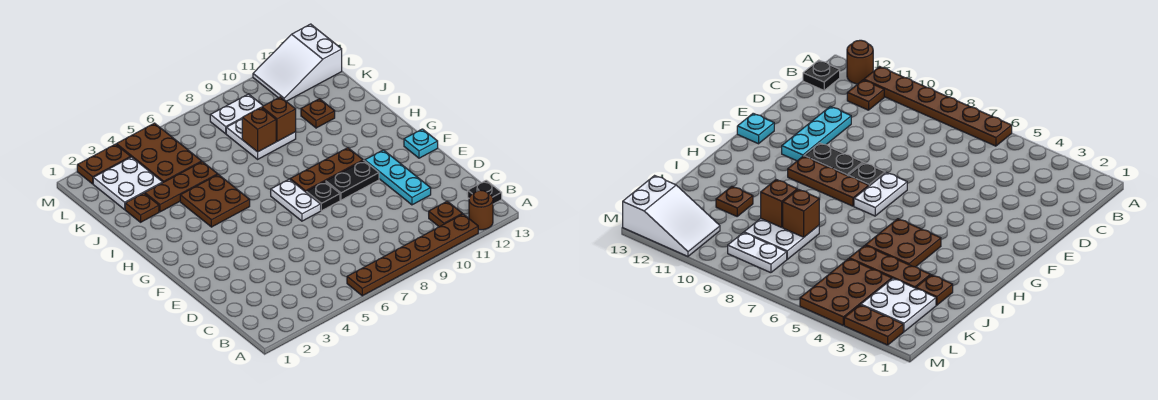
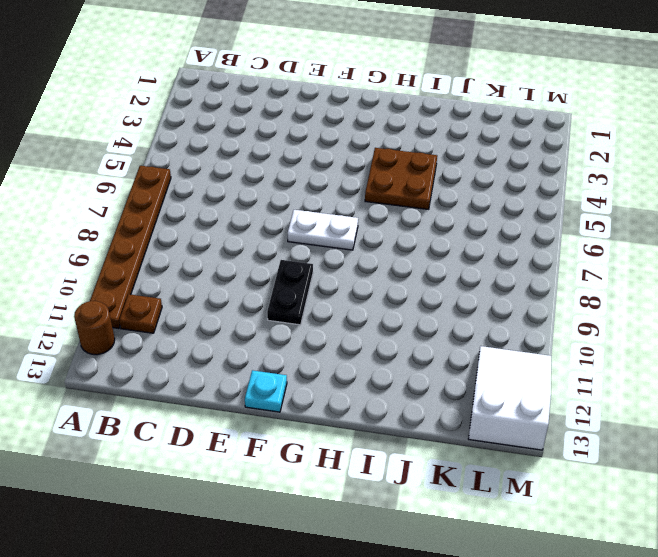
none -> black 1x1 plate [468,180,502,204]
none -> cyan 1x3 plate [365,150,431,205]
none -> black 1x1 plate [306,182,340,211]

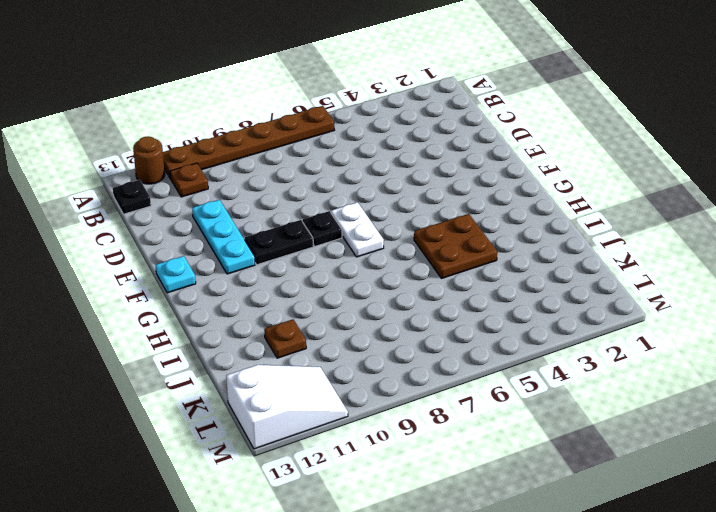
none -> brown 1x3 plate [290,148,363,192]
none -> brown 1x1 plate [125,193,159,222]
none -> brown 1x3 plate [145,162,218,212]

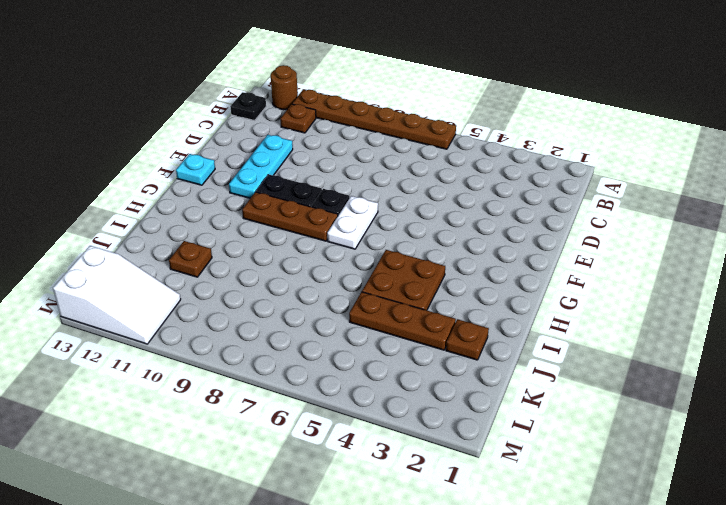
none -> white 2x2 plate [226,119,296,159]
none -> white 2x2 plate [93,157,163,209]
none -> brown 2x3 plate [116,123,202,182]

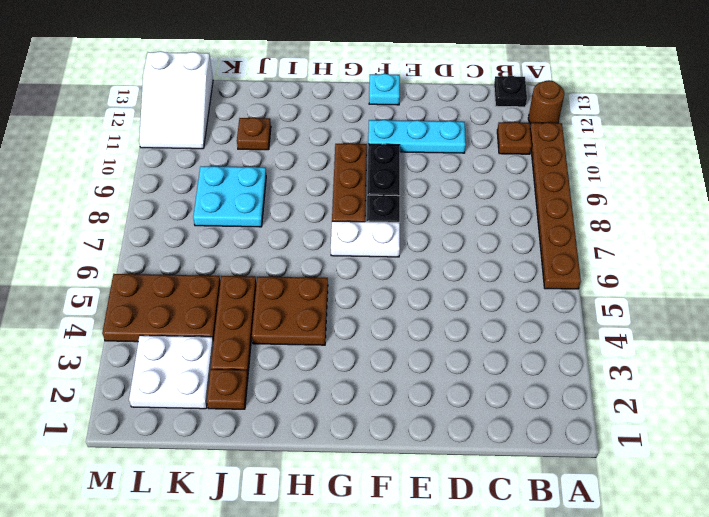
cyan 2x2 plate [193,166,266,227] -> white 2x2 plate [226,119,296,159]
none -> white 1x2 plate [210,94,263,134]
none -> brown 1x2 plate [77,144,131,184]
none -> brown 1x1 brick [242,108,276,152]

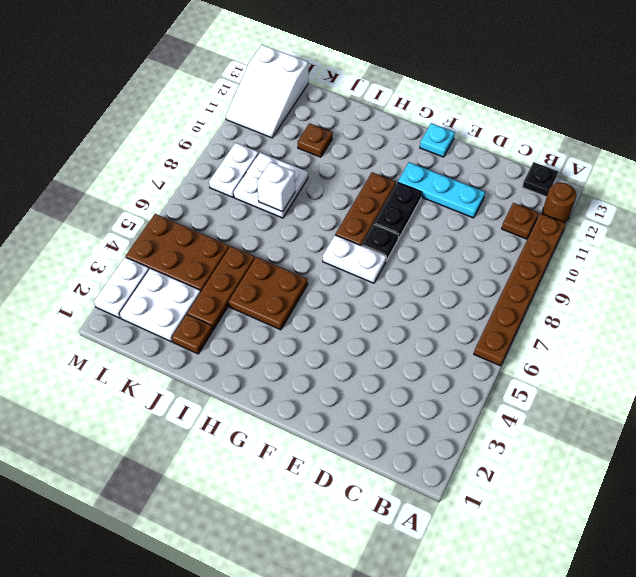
white 1x1 brick [257,162,295,212] -> brown 1x1 brick [242,108,276,152]
white 1x2 plate [94,257,149,318] -> brown 1x2 plate [77,144,131,184]
none -> brown 1x1 brick [262,97,296,141]

